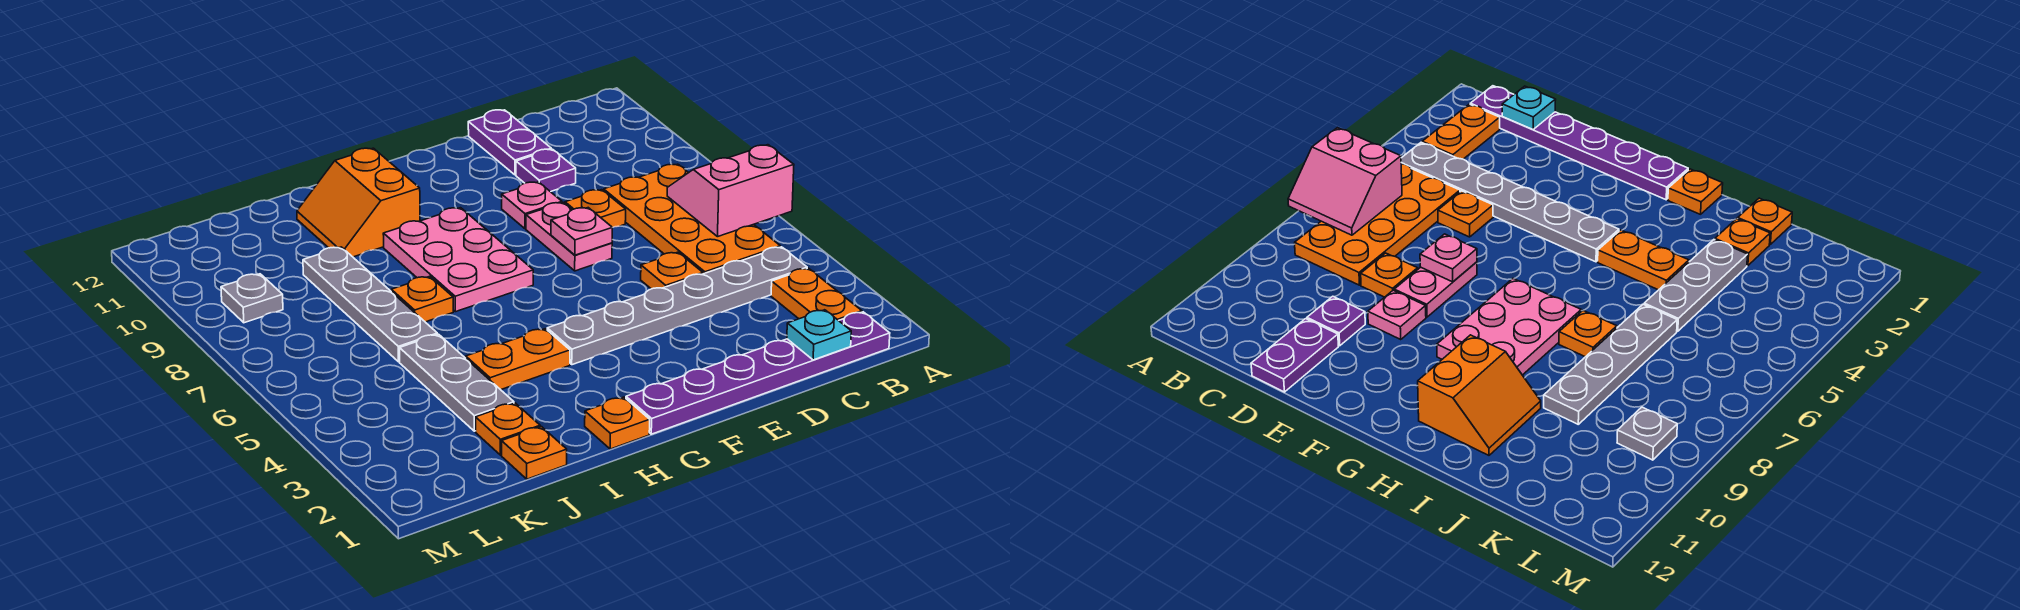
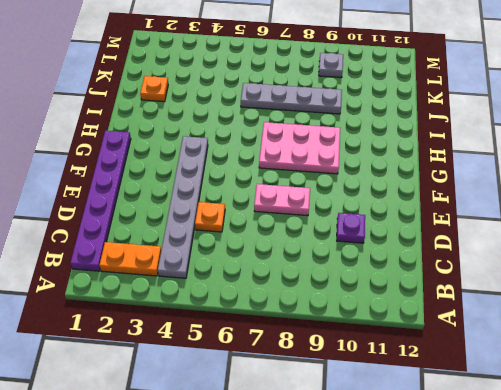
none -> orange 2x4 plate [604,164,780,274]
none -> orange 1x1 plate [565,190,626,228]
none -> purple 1x2 plate [468,110,551,175]

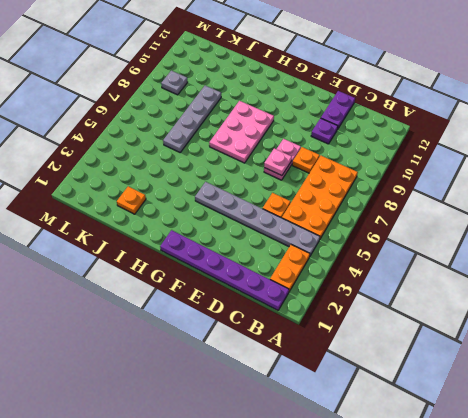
none -> pink 1x1 plate [502,182,562,229]
none -> orange 1x1 plate [585,397,650,449]
none -> orange 1x2 plate [466,329,570,390]

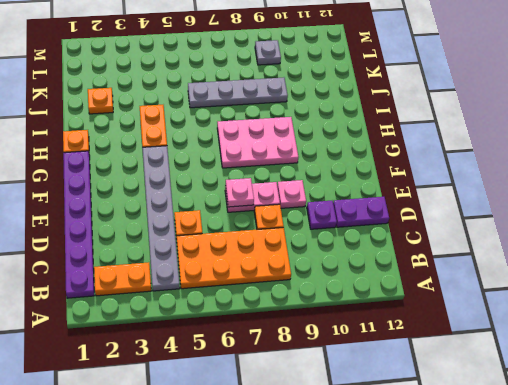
none -> orange 2x2 slope [297,148,420,257]
none -> orange 1x1 plate [391,276,453,322]
none -> orange 1x1 plate [502,427,567,479]

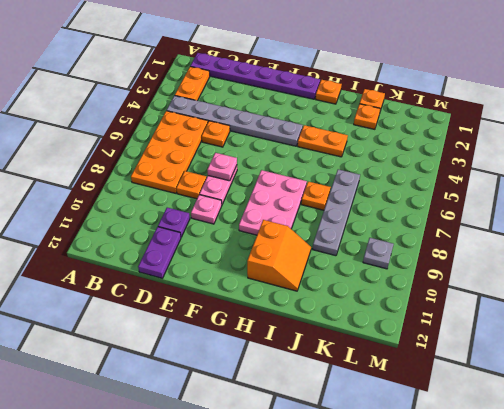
none -> grey 1x3 plate [400,334,514,431]
none -> pink 2x2 slope [667,145,794,237]
none -> cyan 1x1 plate [787,310,851,360]

